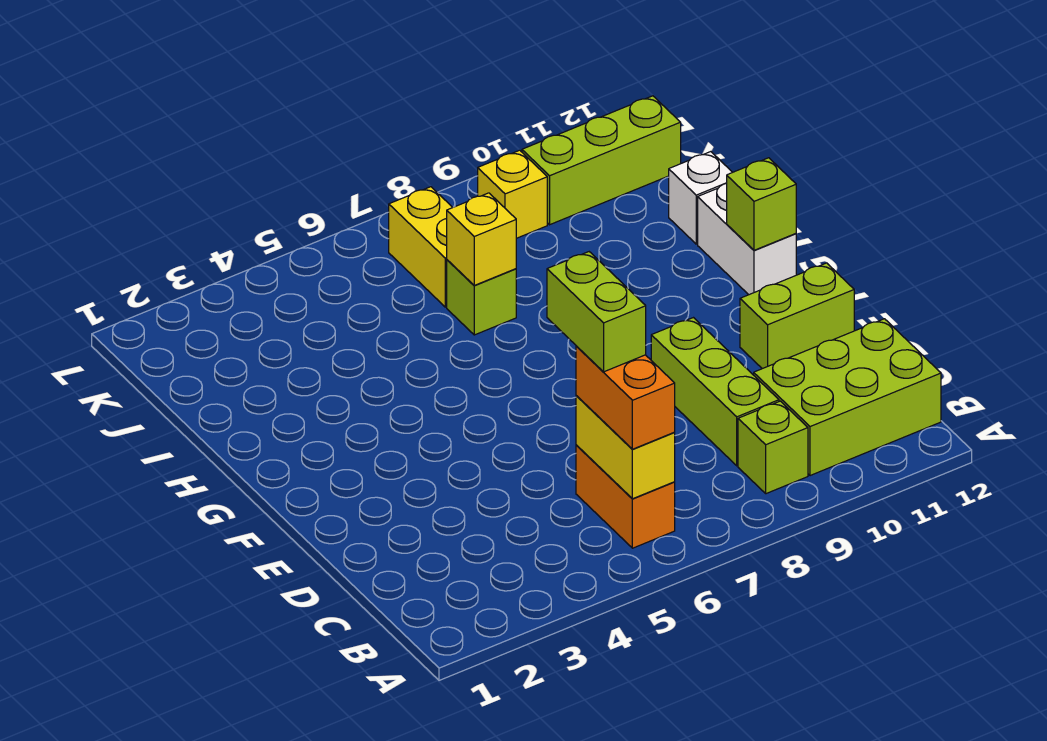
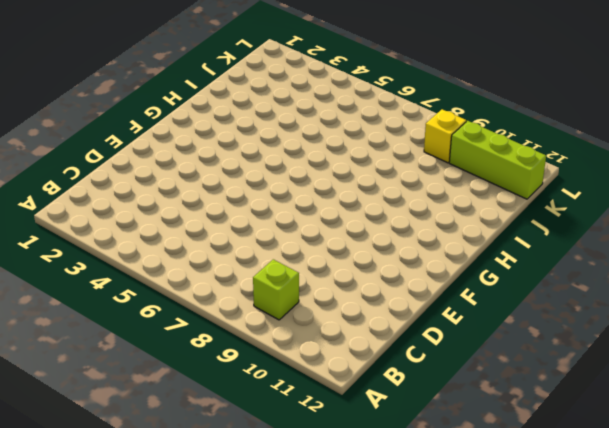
none -> orange 1x2 brick [576,445,675,548]
none -> lime 2x3 brick [754,319,941,476]
none -> lime 1x3 brick [651,318,779,466]

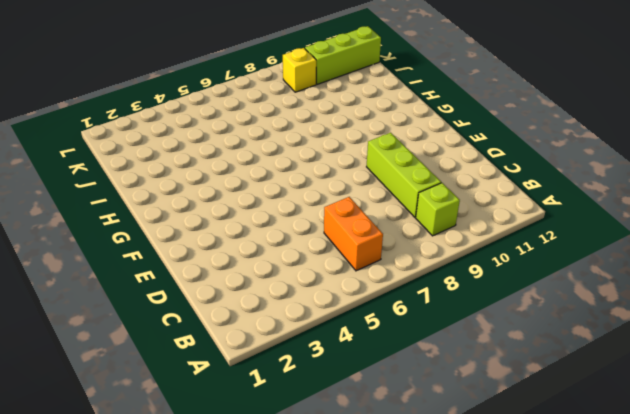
none -> lime 2x3 brick [754,319,941,476]
none -> lime 1x2 brick [740,263,854,369]
none -> white 1x2 brick [698,183,796,295]

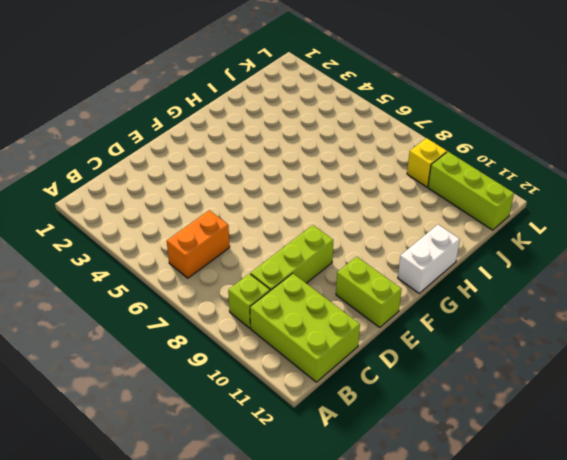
none -> lime 1x1 brick [447,260,516,335]
none -> white 1x1 brick [669,152,732,244]
none -> yellow 1x2 brick [389,187,453,307]

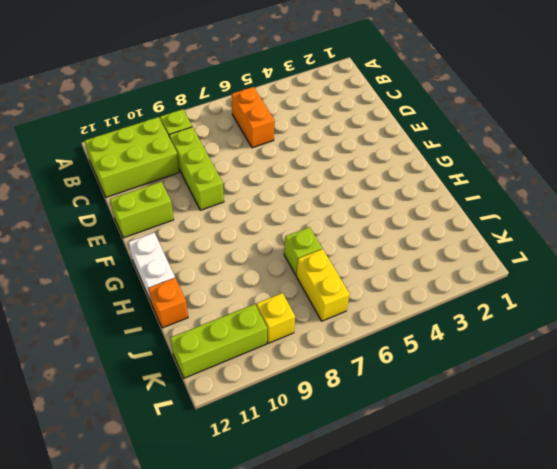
orange 1x1 brick [148,278,188,328] -> white 1x1 brick [669,152,732,244]
none -> yellow 1x2 brick [576,396,675,499]
none -> lime 1x1 brick [727,158,796,250]
none -> yellow 1x1 brick [447,193,516,285]

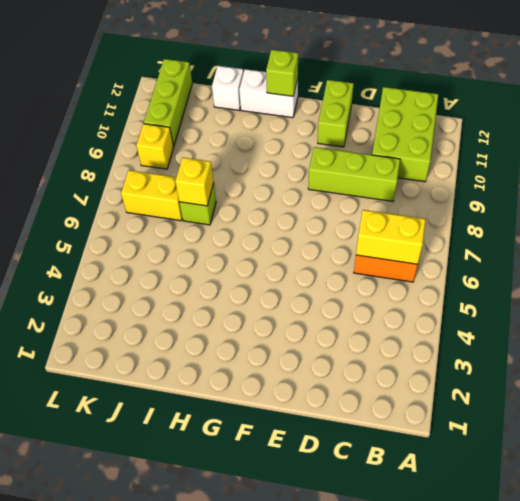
none -> lime 1x1 brick [738,401,808,494]
none -> orange 1x2 brick [576,346,675,449]
none -> lime 1x2 brick [547,252,646,372]

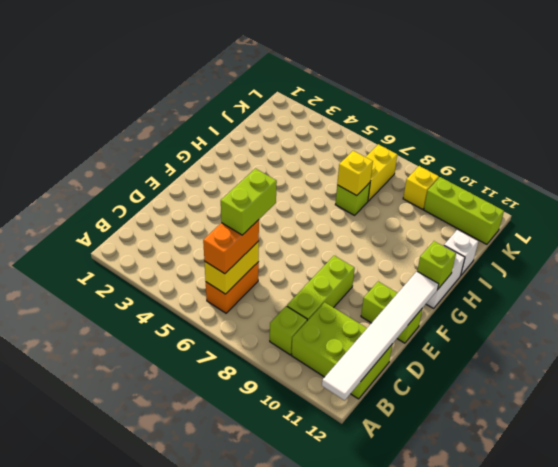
white 1x6 tile [322,271,439,400] -> none

